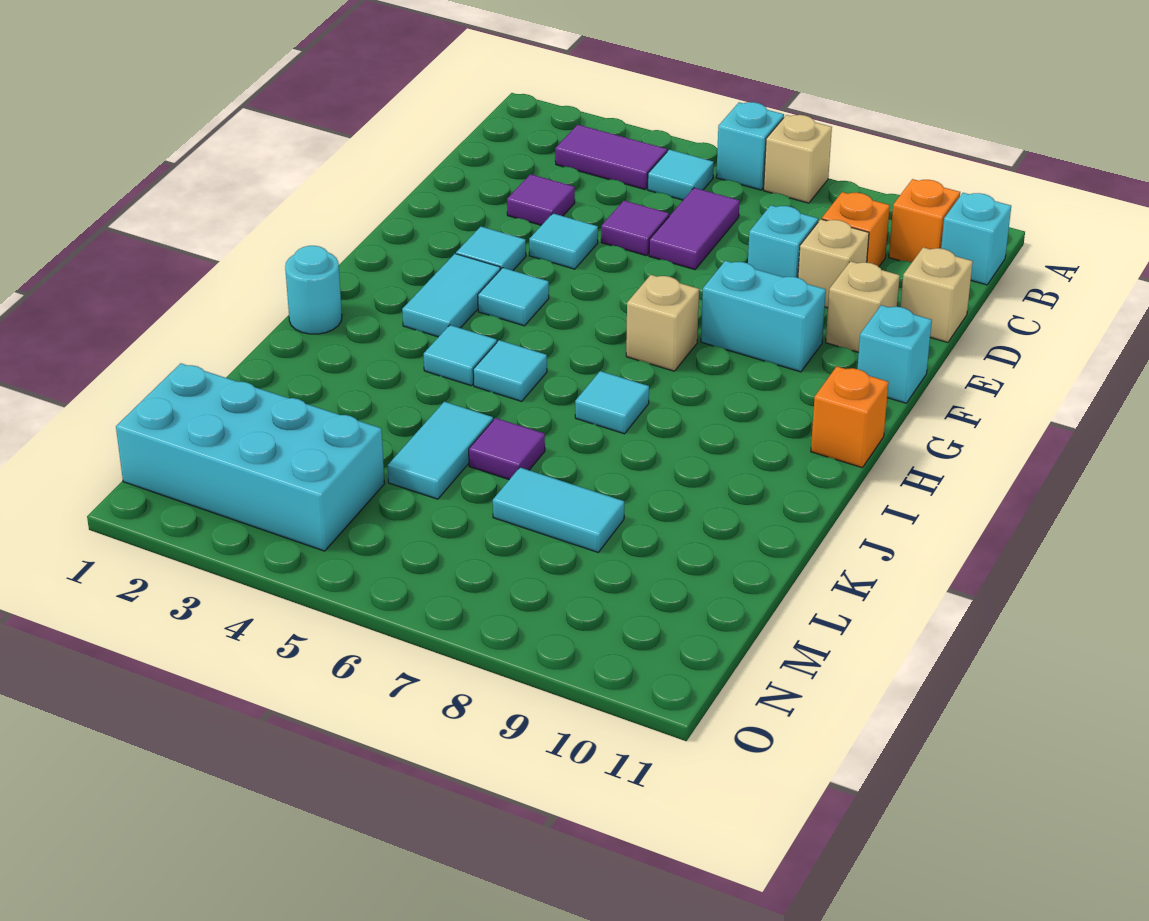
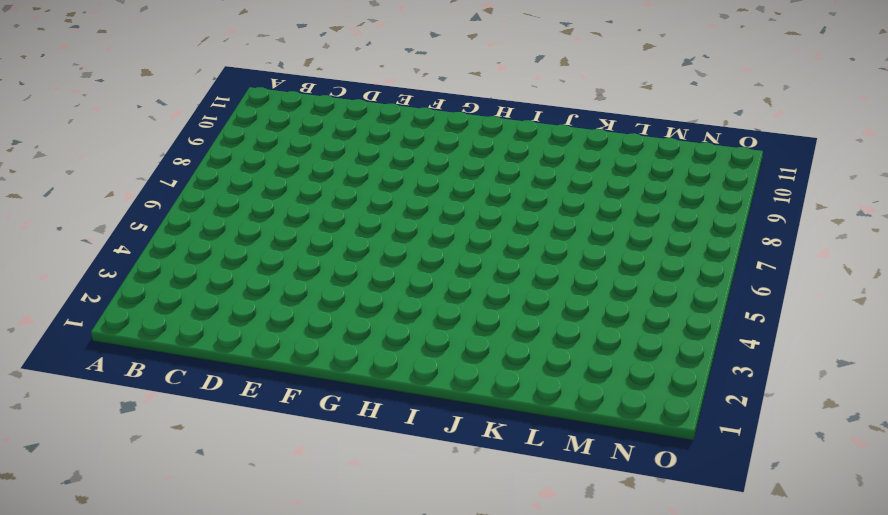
none -> cyan 1x1 brick [716,102,784,190]
none -> tan 1x1 brick [764,115,832,203]
none -> purple 1x2 tile [555,125,667,189]
none -> cyan 1x1 tile [648,150,714,200]

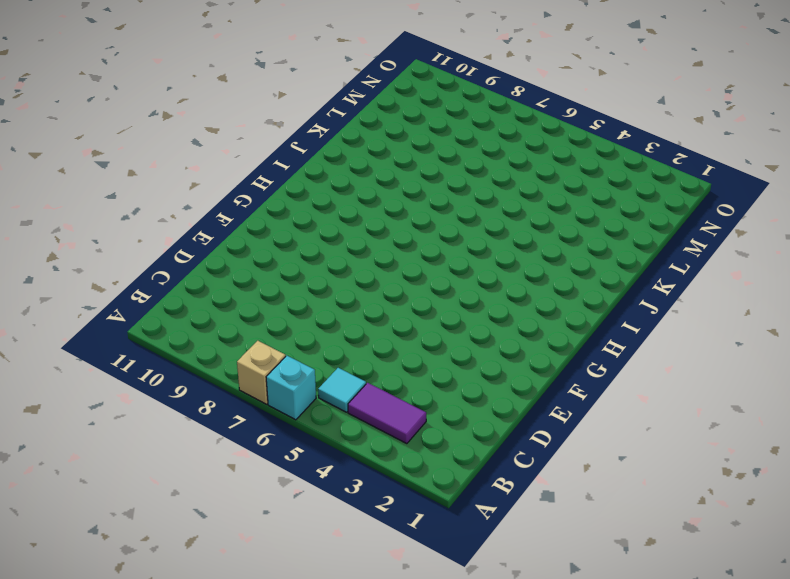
none -> orange 1x1 brick [889,179,960,263]
none -> cyan 1x1 brick [941,193,1011,285]
none -> purple 1x2 tile [649,188,739,270]
none -> orange 1x1 brick [822,192,890,267]

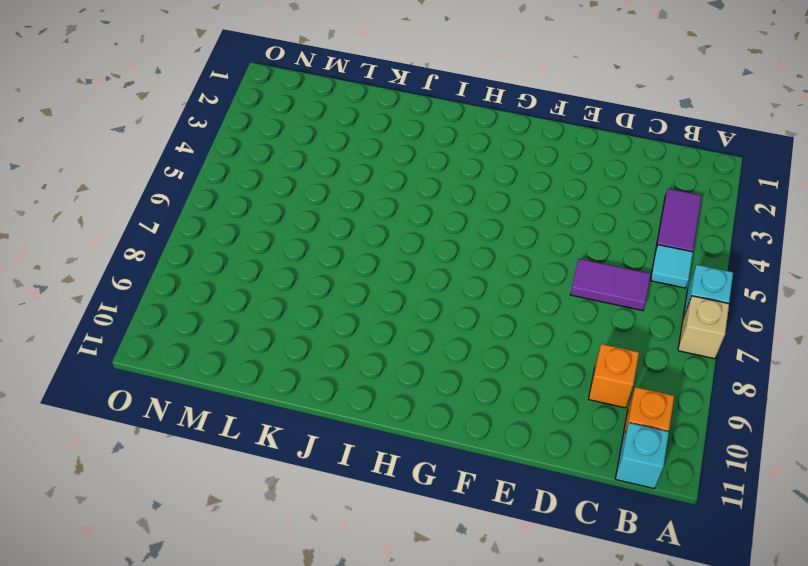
none -> purple 1x1 tile [507,174,575,225]
none -> purple 1x1 tile [601,201,669,256]
none -> cyan 1x1 brick [748,205,818,278]
none -> tan 1x1 brick [798,219,869,308]

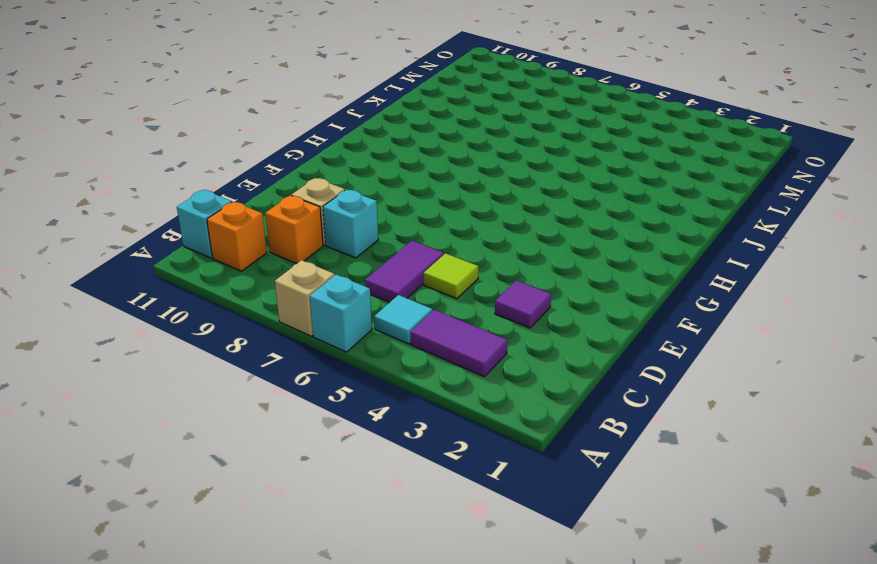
lime 1x1 tile [424,253,479,299] -> purple 1x1 tile [601,201,669,256]
none -> tan 1x1 brick [900,247,973,342]
none -> cyan 1x1 tile [529,213,598,269]
none -> tan 1x1 brick [826,261,900,352]
none -> cyan 1x1 tile [456,227,526,271]

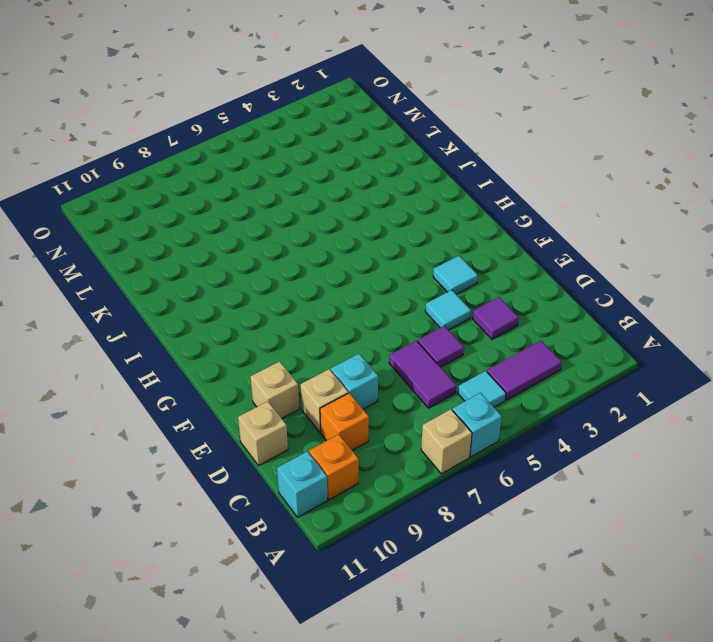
none -> cyan 1x2 brick [701,261,826,372]
none -> cyan 1x1 brick [857,305,932,403]
none -> cyan 1x2 tile [402,254,500,337]
none -> cyan 1x1 tile [478,268,549,326]

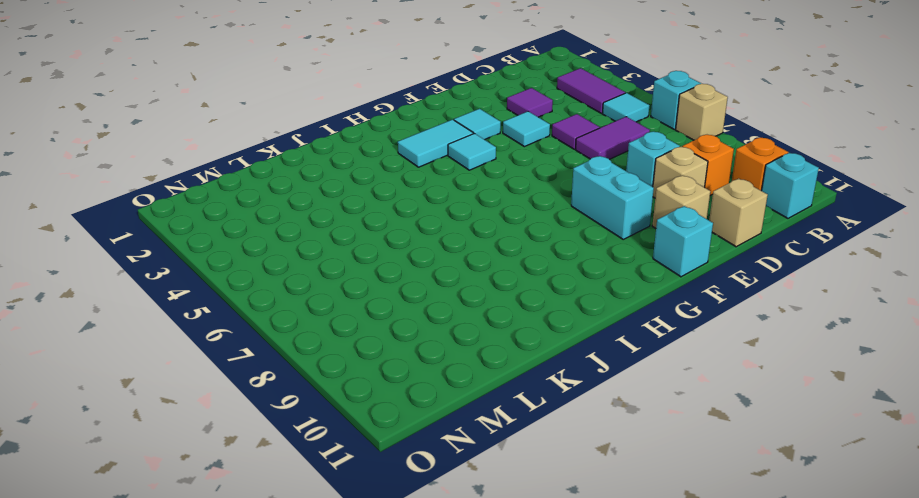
none -> tan 1x1 brick [626,275,699,371]
none -> orange 1x1 brick [811,366,889,468]
none -> cyan 1x1 round brick [285,246,342,334]
none -> cyan 1x1 tile [424,325,497,386]

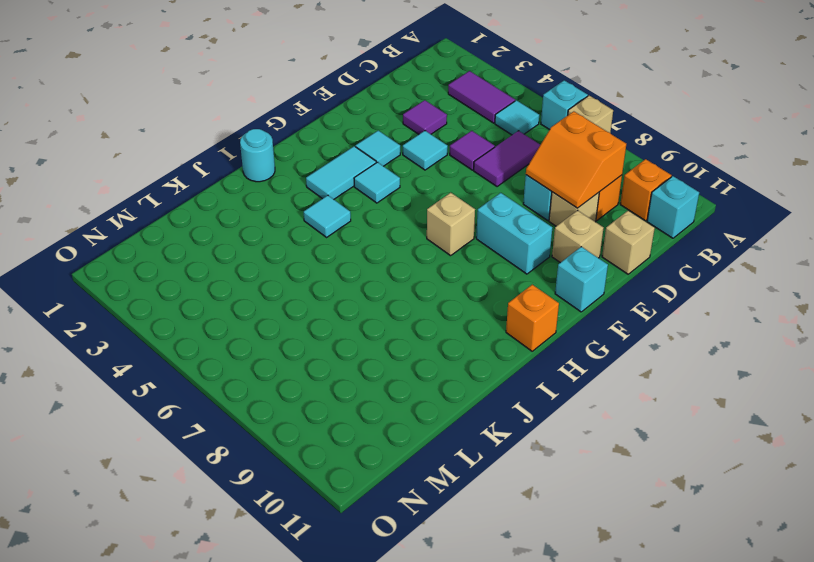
orange 2x2 slope [526,111,626,208] -> none
none -> cyan 1x1 tile [473,340,547,401]
none -> cyan 1x1 tile [575,371,649,434]
none -> cyan 1x2 tile [388,402,493,499]
none -> purple 1x1 tile [469,418,545,480]

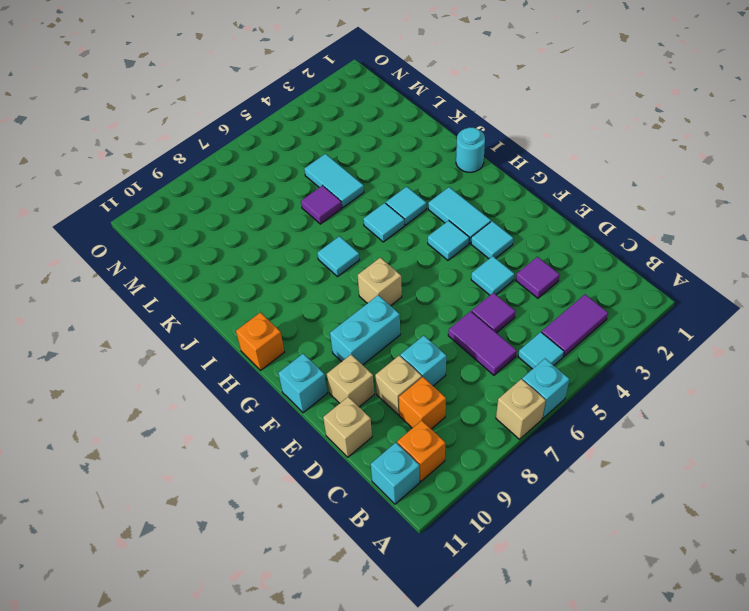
none -> cyan 1x2 tile [493,468,624,552]
none -> cyan 2x4 brick [116,363,385,551]

